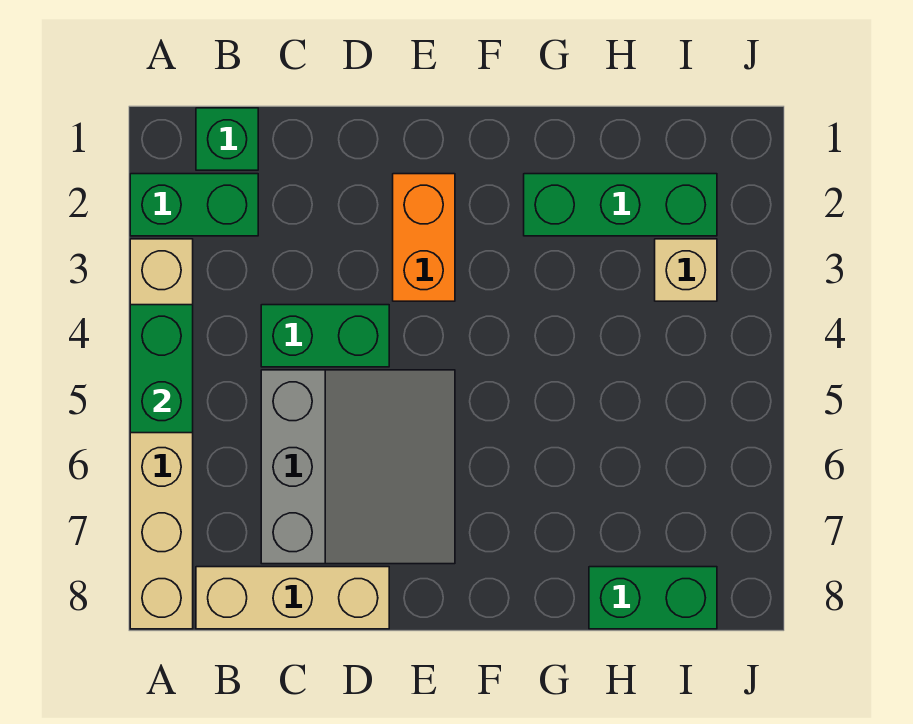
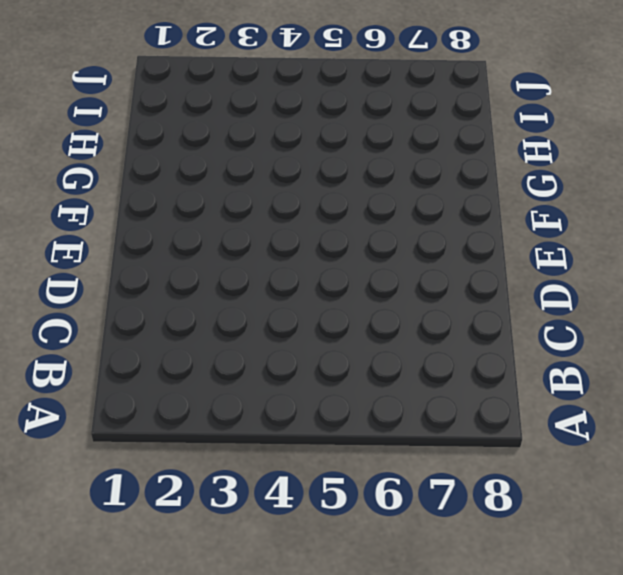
none -> green 1x2 brick [130,174,258,236]
none -> tan 1x6 brick [130,239,193,629]

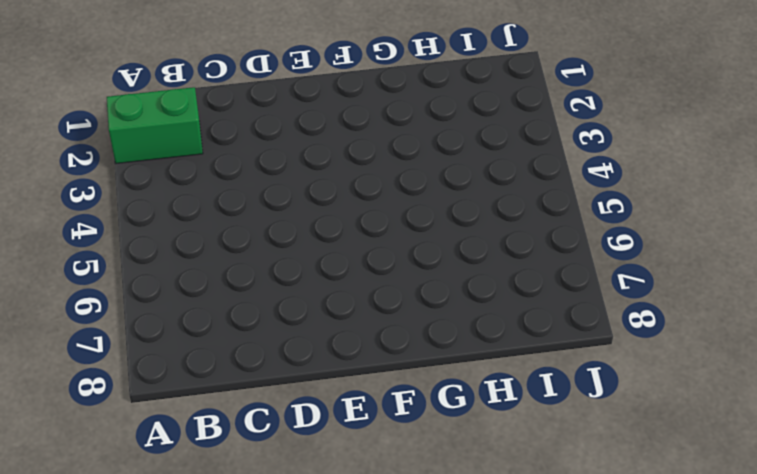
none -> tan 1x6 brick [130,239,193,629]
none -> green 1x1 brick [196,108,258,170]

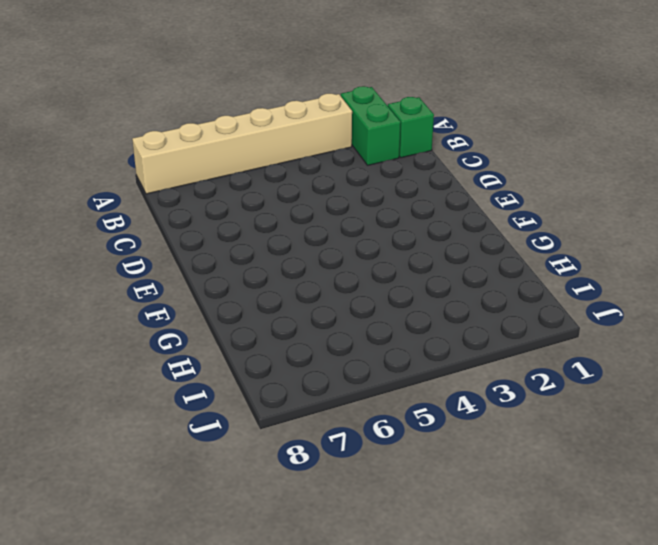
none -> tan 1x3 brick [196,567,389,629]
none -> green 1x2 brick [261,305,389,367]

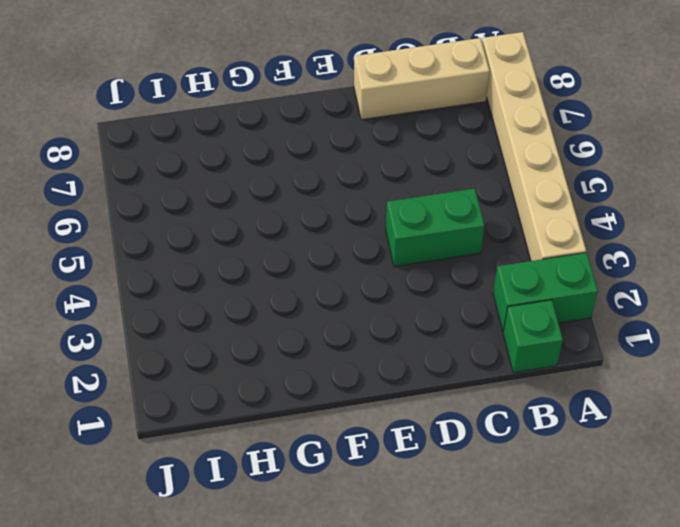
none -> grey 3x3 slope [261,370,455,564]
none -> orange 1x2 brick [393,174,455,301]

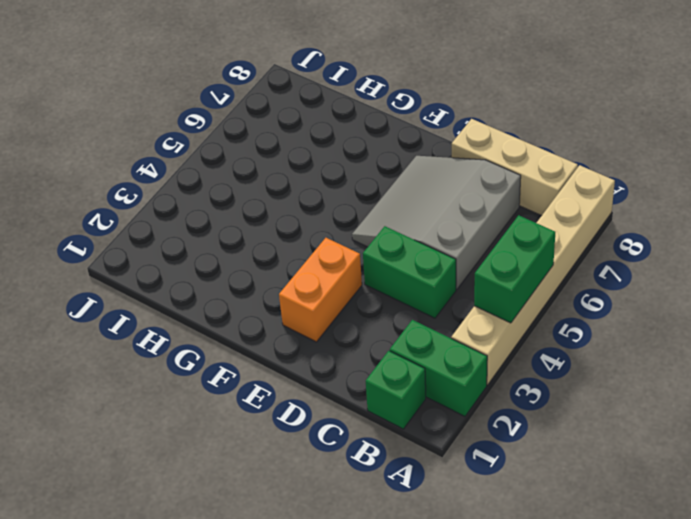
none -> green 1x3 brick [524,174,717,236]
none -> green 1x2 brick [589,567,717,629]

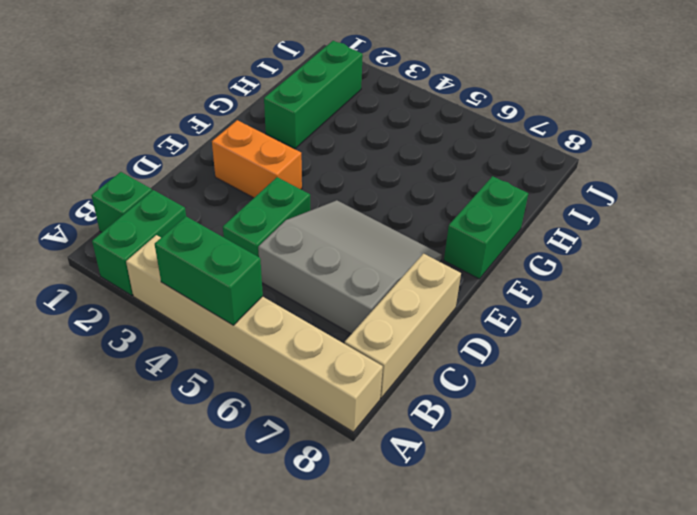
green 1x2 brick [444,176,528,279] -> green 1x2 brick moved to [589,567,717,629]
none -> tan 1x1 brick [655,239,717,301]

